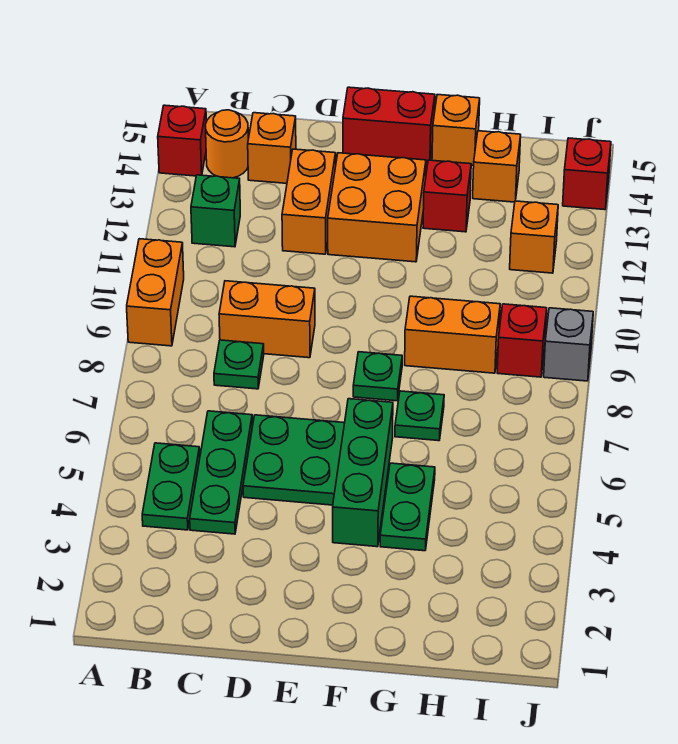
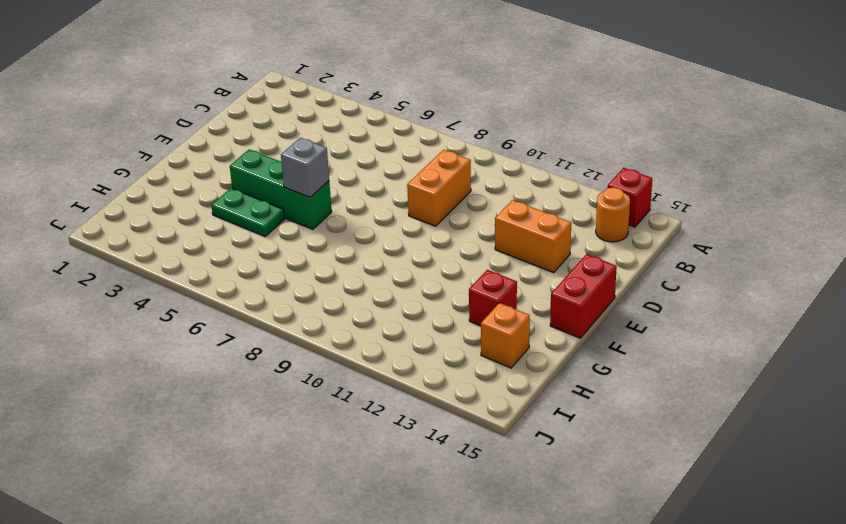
grey 1x1 brick [281,138,329,197] -> grey 1x1 brick moved to [544,308,593,381]
none -> orange 1x2 brick [127,239,184,346]
none -> green 1x2 plate [142,443,200,530]
none -> green 1x1 brick [191,175,240,247]

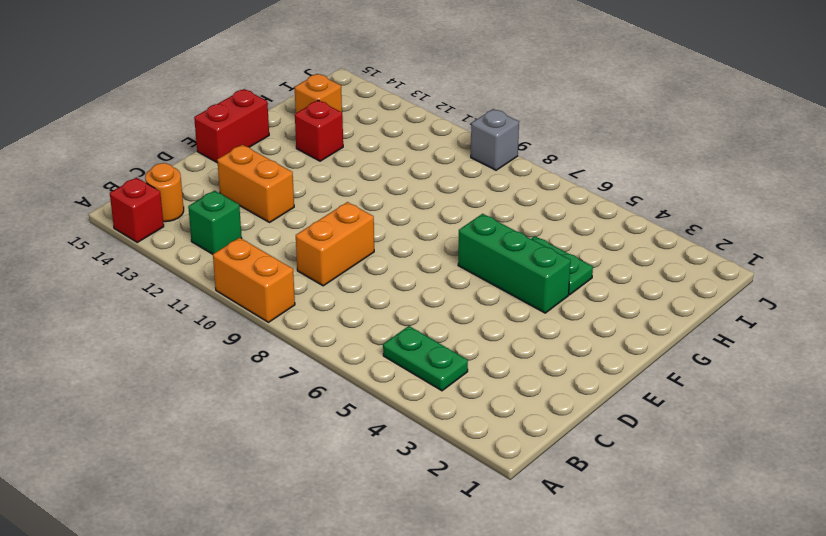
none -> green 1x3 plate [190,411,252,534]
none -> green 1x1 plate [214,340,264,389]
none -> orange 1x1 brick [248,113,296,183]

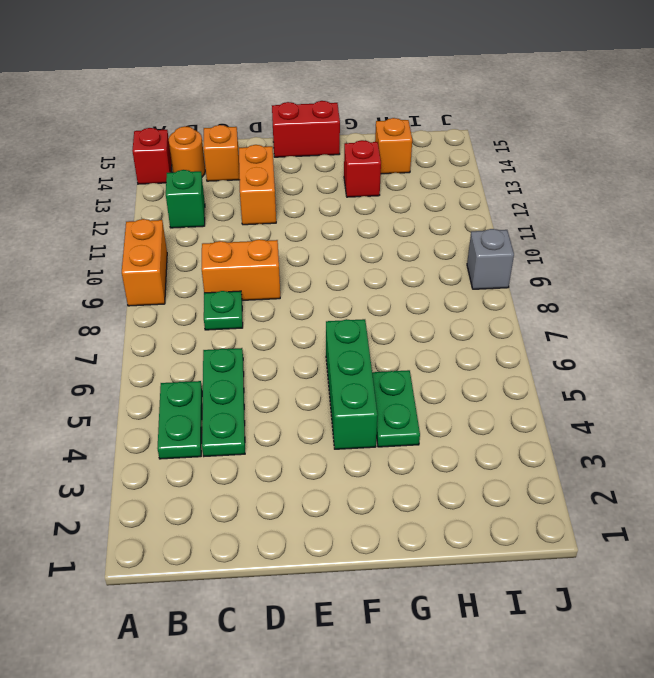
none -> green 2x2 plate [243,415,345,505]
none -> orange 2x2 brick [328,153,426,262]
none -> green 1x1 plate [353,352,402,401]

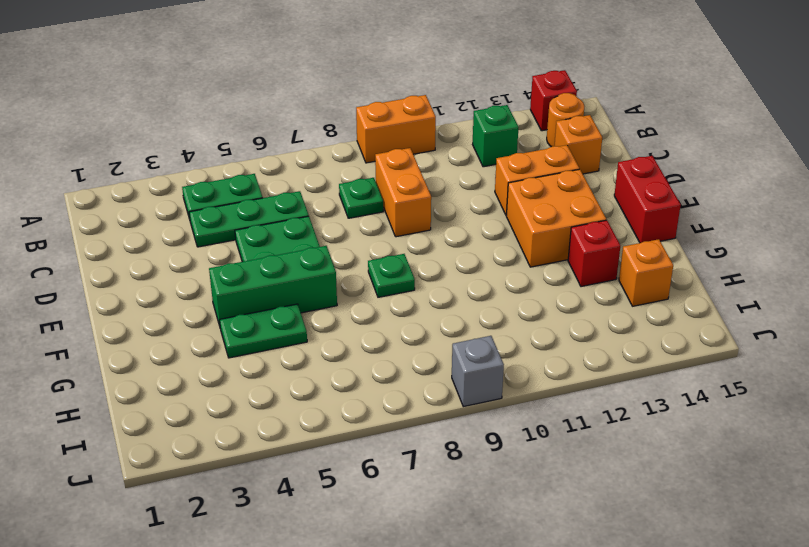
none -> green 1x1 plate [395,391,444,441]
none -> orange 1x2 brick [405,296,500,373]
none -> orange 1x1 brick [432,95,480,165]

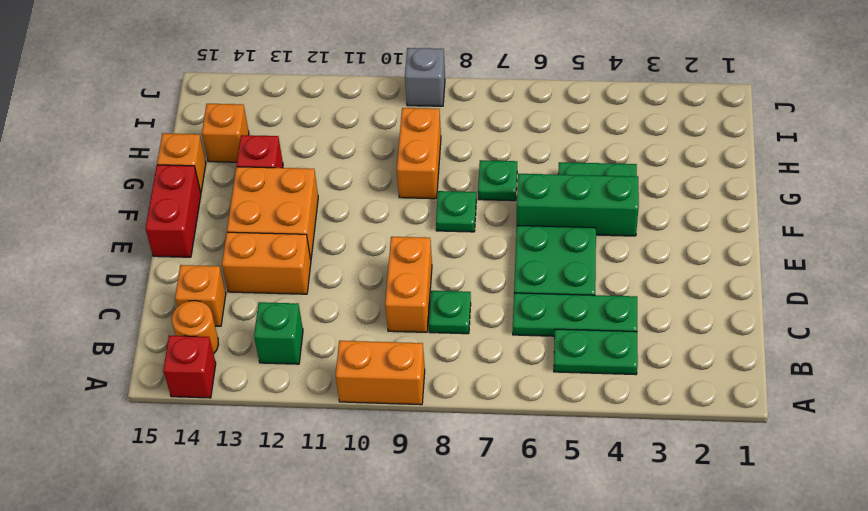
none -> red 1x1 brick [497,304,547,377]
none -> orange 1x1 brick [510,201,558,273]
none -> red 1x1 brick [563,138,611,210]

